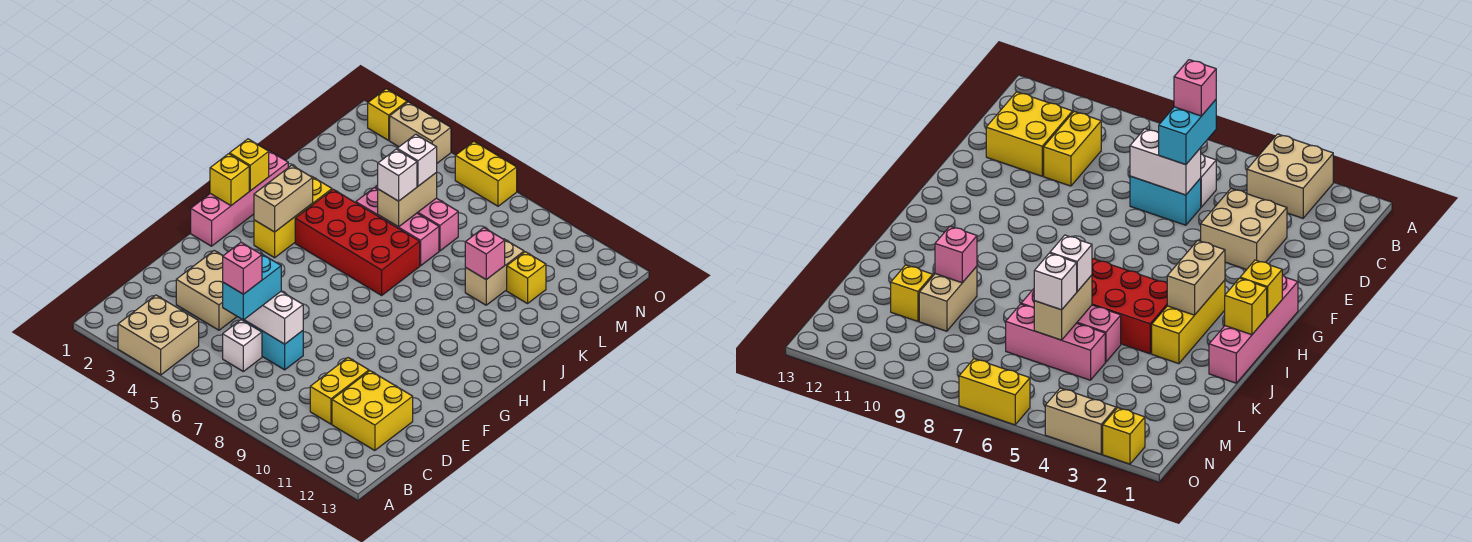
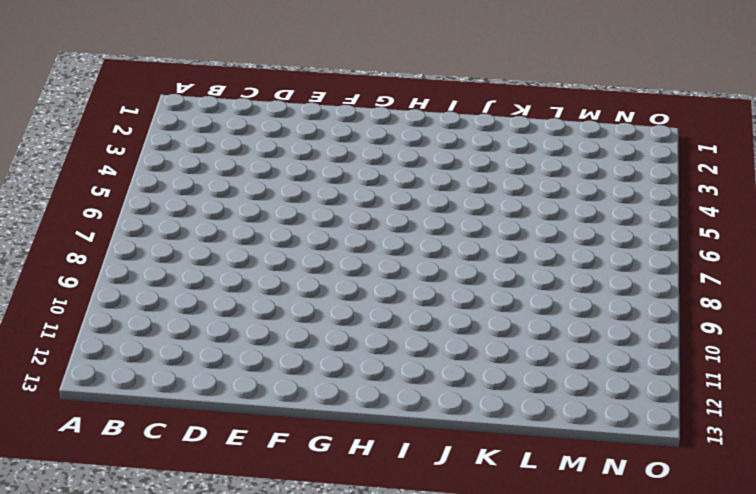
none -> tan 2x2 brick [118,295,199,375]
none -> white 1x1 brick [223,320,262,371]
none -> yellow 1x2 brick [310,358,369,424]

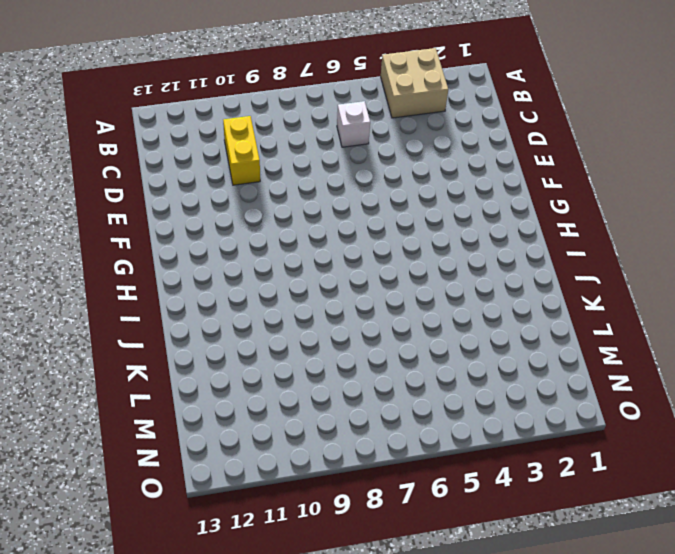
none -> yellow 2x2 brick [332,371,413,451]
none -> tan 2x2 brick [176,251,237,330]
none -> cyan 1x2 brick [243,320,303,370]

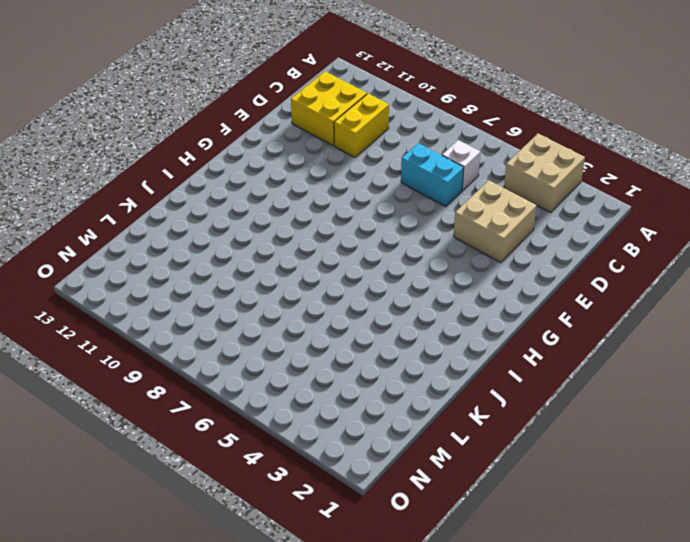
none -> pink 1x4 brick [191,150,288,246]
none -> yellow 1x3 brick [254,176,332,258]
none -> red 2x4 brick [295,189,420,295]

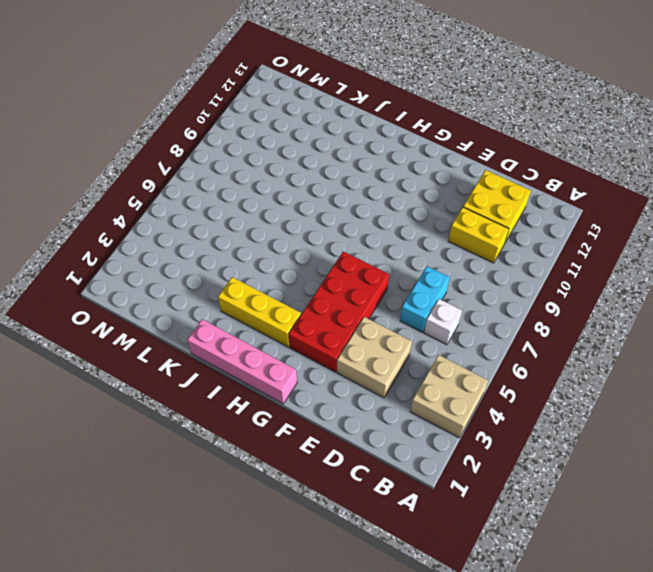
red 2x4 brick [289,251,389,372] -> red 2x4 brick moved to [295,189,420,295]
none -> pink 1x3 brick [356,188,439,266]
none -> tan 1x2 brick [465,239,524,305]
none -> pink 1x3 brick [375,185,458,251]

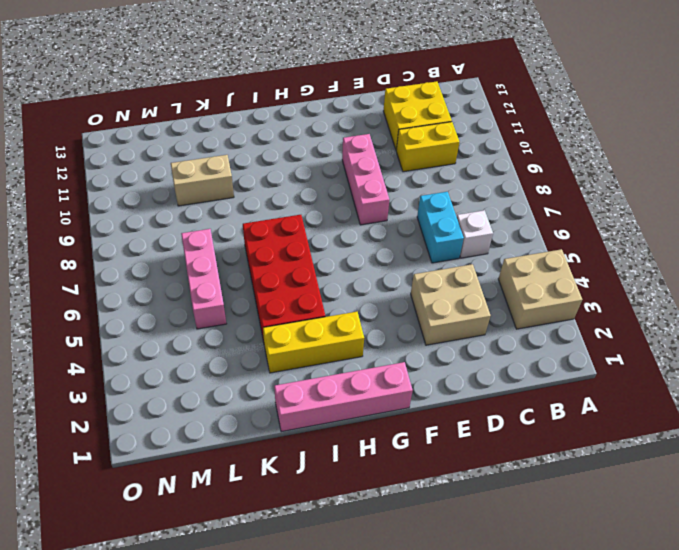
pink 1x3 brick [342,134,389,225] -> pink 1x3 brick moved to [356,188,439,266]
none -> yellow 1x1 brick [507,252,546,304]
none -> yellow 1x1 brick [368,89,407,140]
none -> tan 1x2 brick [390,102,451,163]

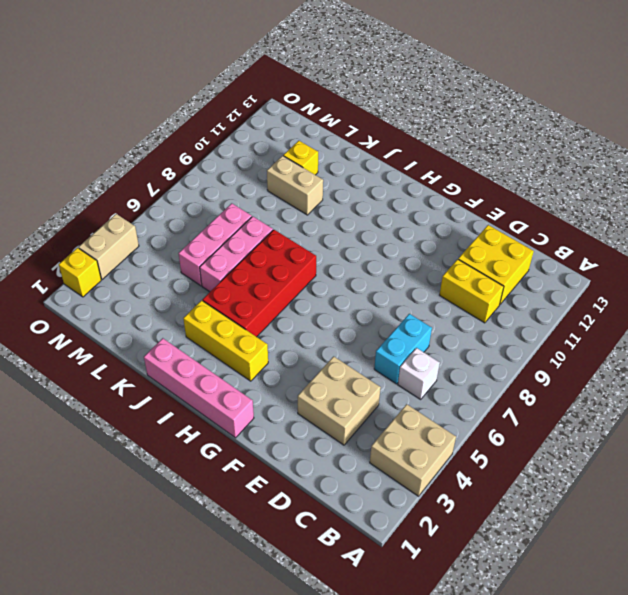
none -> yellow 1x2 brick [455,141,517,206]
none -> white 1x2 brick [244,292,303,344]
none -> yellow 1x1 brick [210,154,249,206]

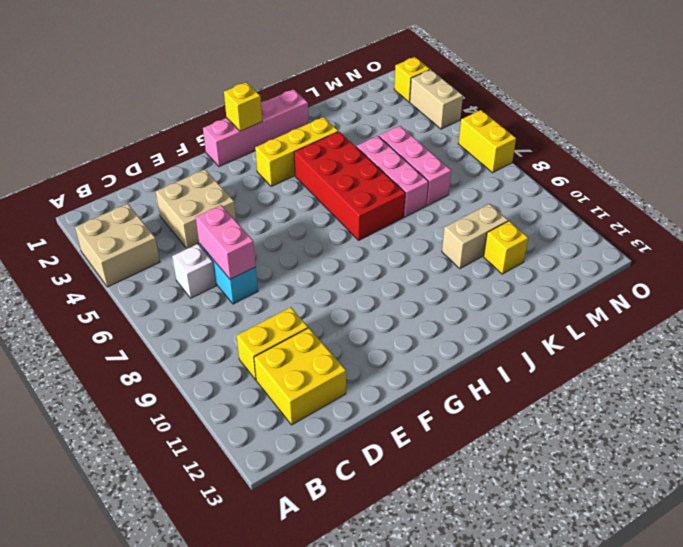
pink 1x2 brick [195,205,256,279] -> white 1x2 brick [244,292,303,344]
none -> tan 1x2 brick [254,165,313,232]
none -> yellow 1x1 brick [229,139,269,191]
none -> tan 1x2 brick [378,173,437,227]

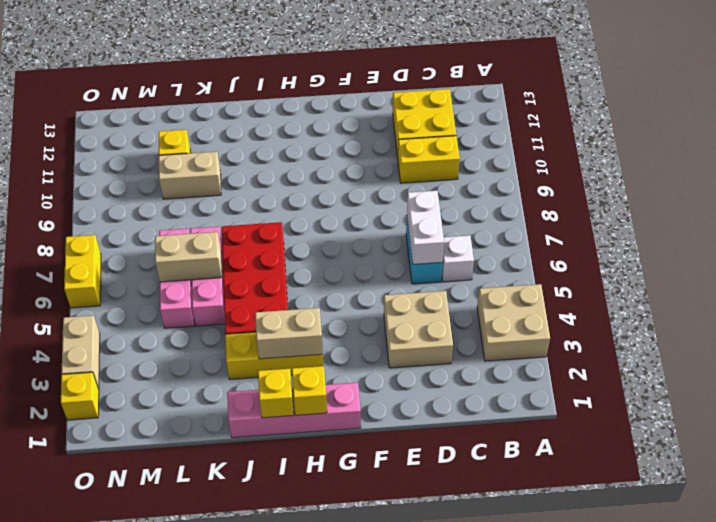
none -> pink 1x1 brick [465,228,505,280]
none -> cyan 1x2 brick [223,253,281,320]
none -> white 1x1 brick [378,149,417,201]

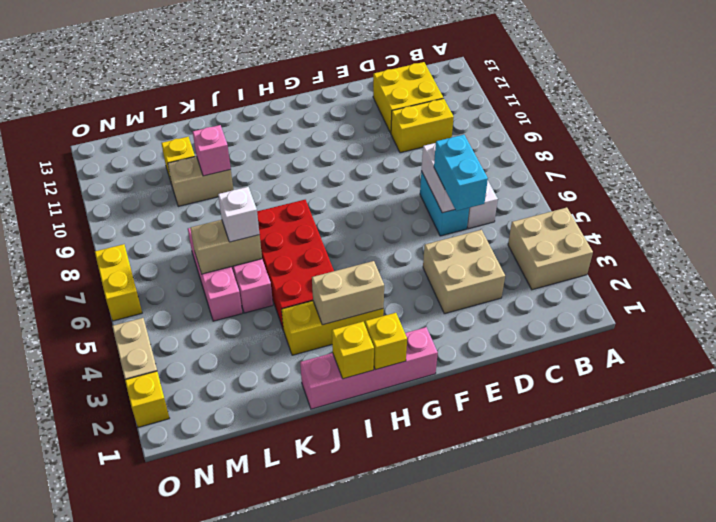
cyan 1x2 brick [434,135,488,211] -> cyan 1x2 brick turned to [223,253,281,320]
none -> white 1x1 brick [397,134,437,186]
none -> pink 1x1 brick [223,242,262,294]

